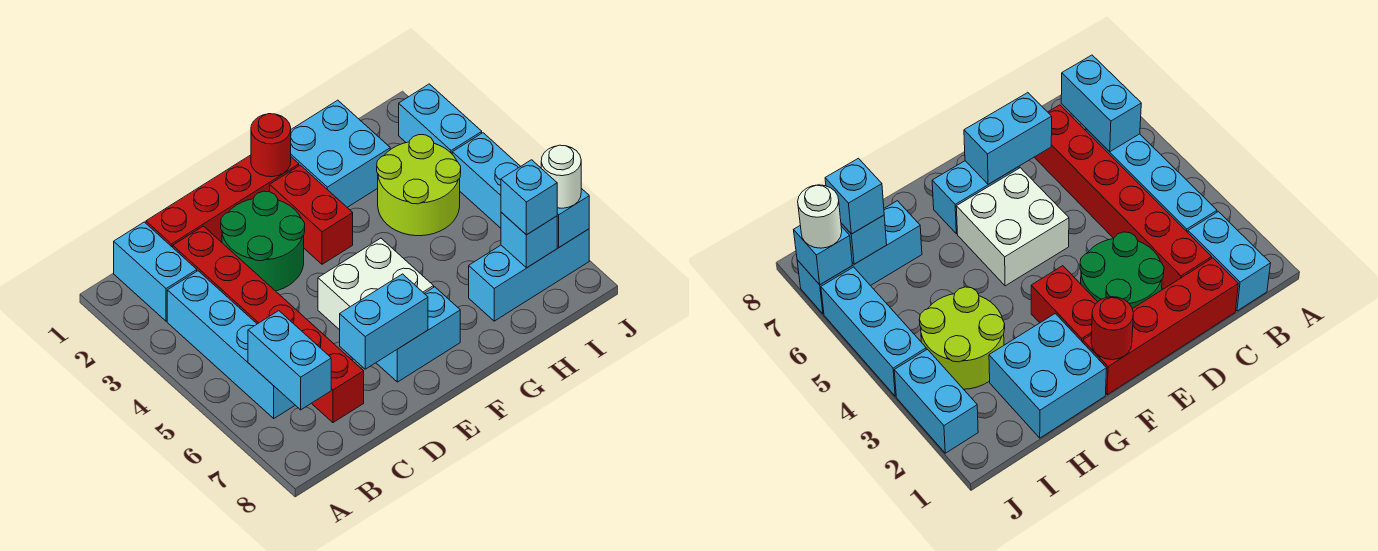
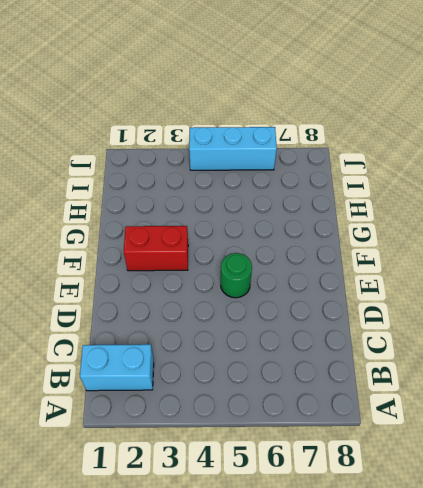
green 1x1 round brick [221,253,252,298] -> white 2x2 brick [318,238,434,330]
none -> cyan 1x4 brick [167,271,295,418]
none -> red 1x4 brick [146,155,299,247]
none -> red 1x6 brick [173,226,364,423]

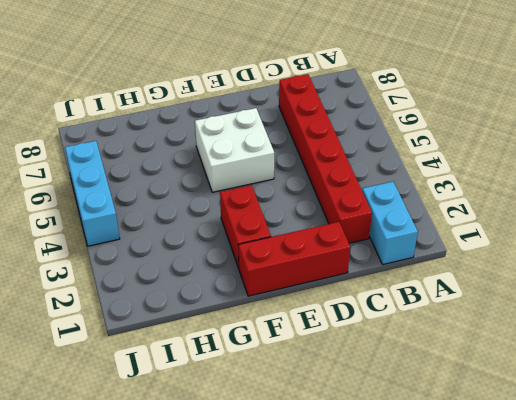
red 1x3 brick [239,222,350,296] -> red 1x4 brick [146,155,299,247]
none -> cyan 1x4 brick [167,271,295,418]
none -> green 2x2 round brick [221,191,305,291]
none -> cyan 1x2 brick [376,287,460,382]

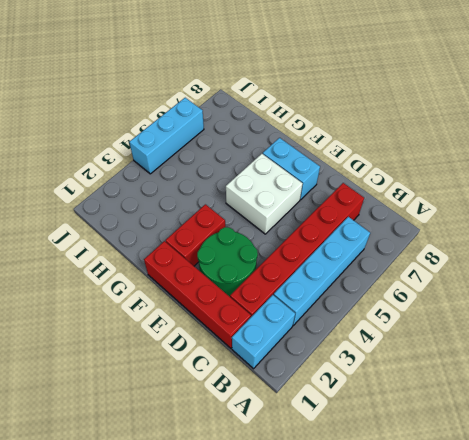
none -> cyan 2x2 brick [291,100,390,207]
none -> lime 2x2 round brick [377,135,461,236]
none -> cyan 1x3 brick [469,229,589,321]

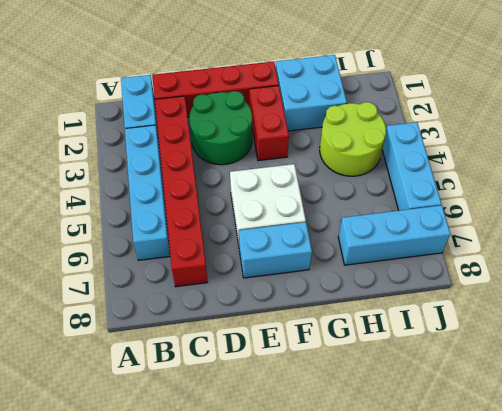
none -> cyan 1x2 brick [399,84,482,154]
none -> cyan 1x2 brick [248,311,331,410]
none -> cyan 1x2 brick [340,274,428,369]

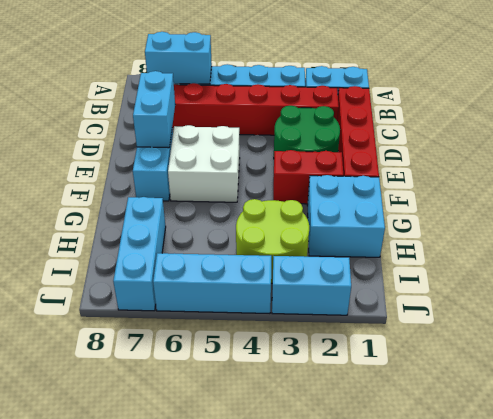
none -> red 1x1 round brick [251,114,291,177]
none -> cyan 1x1 brick [501,212,557,268]
none -> cyan 1x1 brick [557,188,589,247]

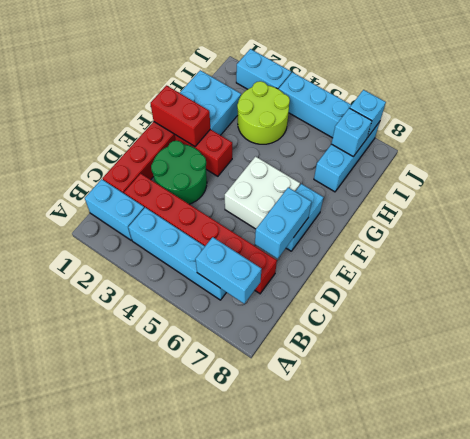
red 1x2 brick [151,86,210,146] -> red 1x1 round brick [251,114,291,177]
none -> cyan 1x1 brick [501,160,557,235]
none -> white 1x1 round brick [541,145,581,208]

